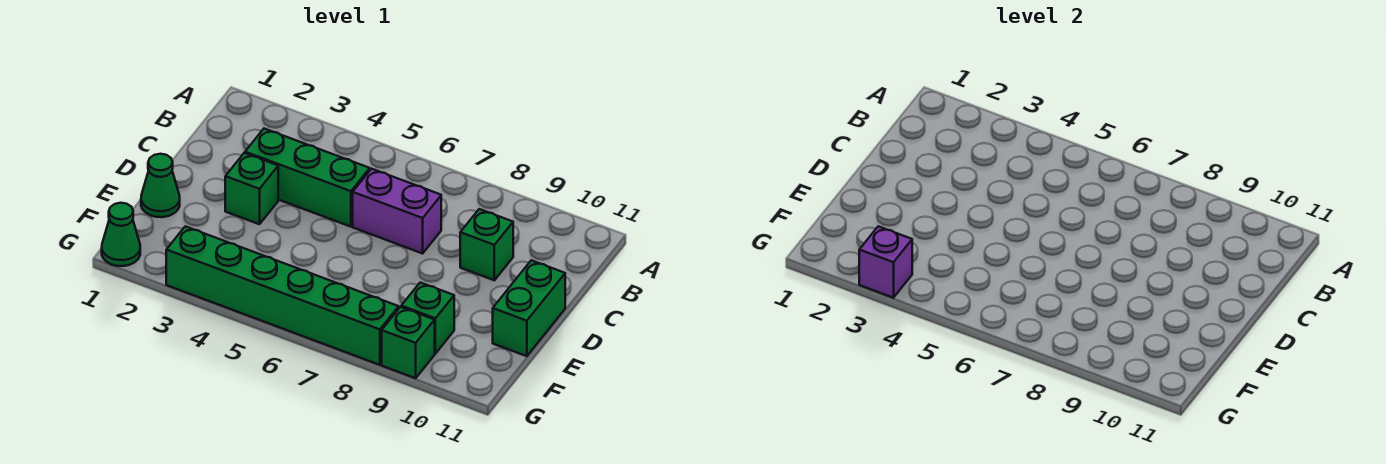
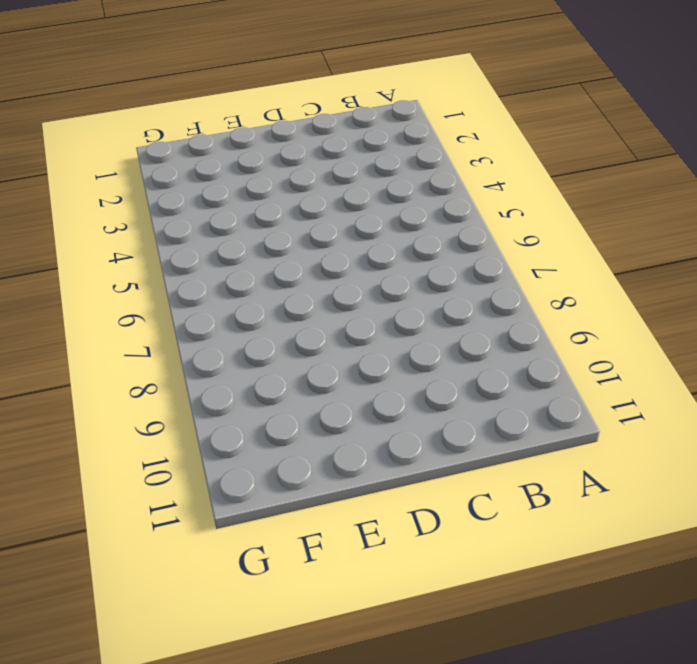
none -> green 1x3 brick [245,129,370,227]
none -> purple 1x2 brick [353,169,441,253]

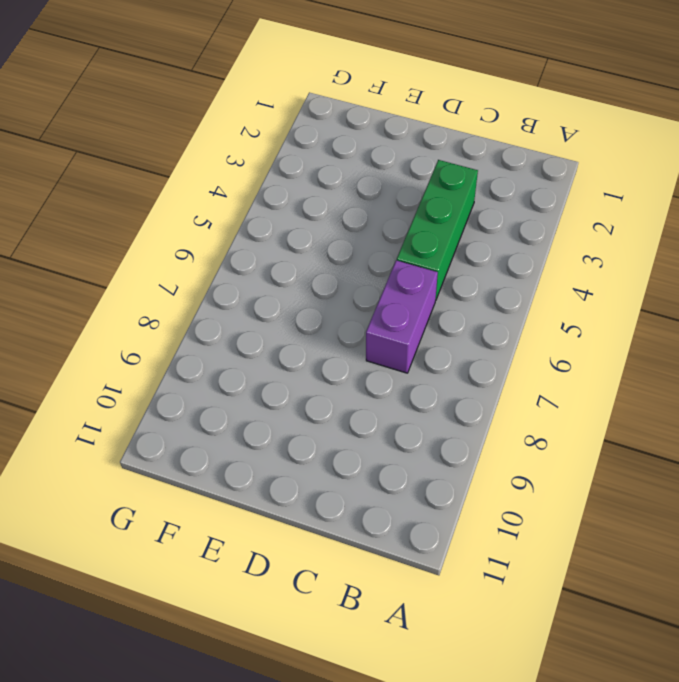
none -> green 1x1 brick [460,209,513,280]
none -> green 1x1 brick [225,153,278,224]

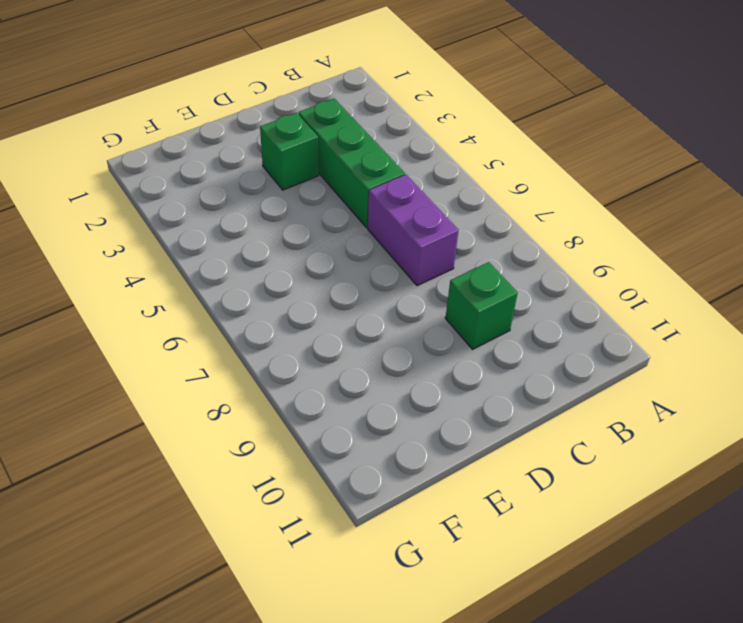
none -> green 1x2 brick [493,260,565,356]
none -> green 1x1 cone [141,154,180,217]

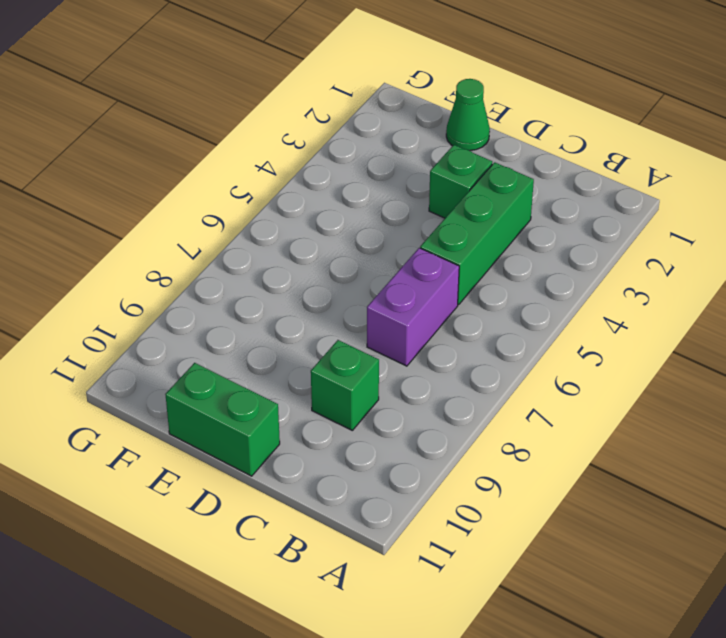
none -> green 1x1 brick [401,283,454,354]
none -> green 1x1 cone [102,203,140,266]

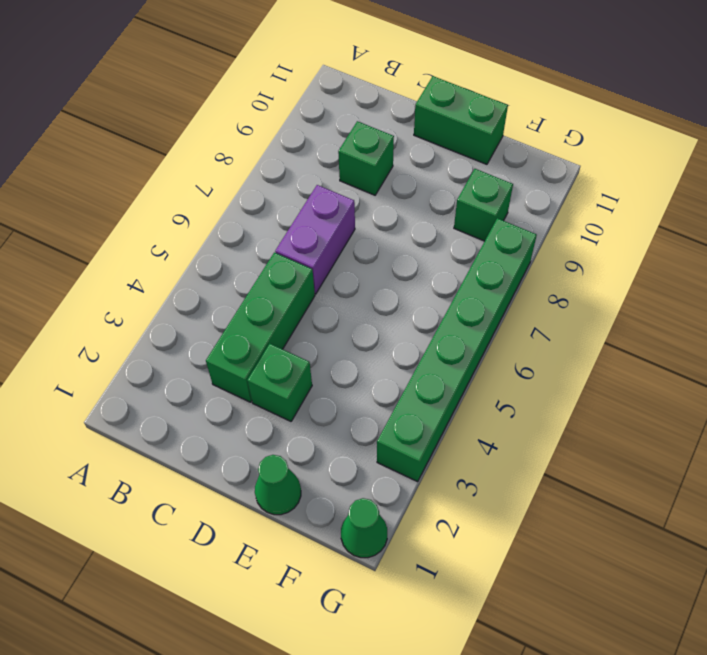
none -> green 1x1 brick [382,307,435,378]
none -> purple 1x1 brick [859,226,912,298]

